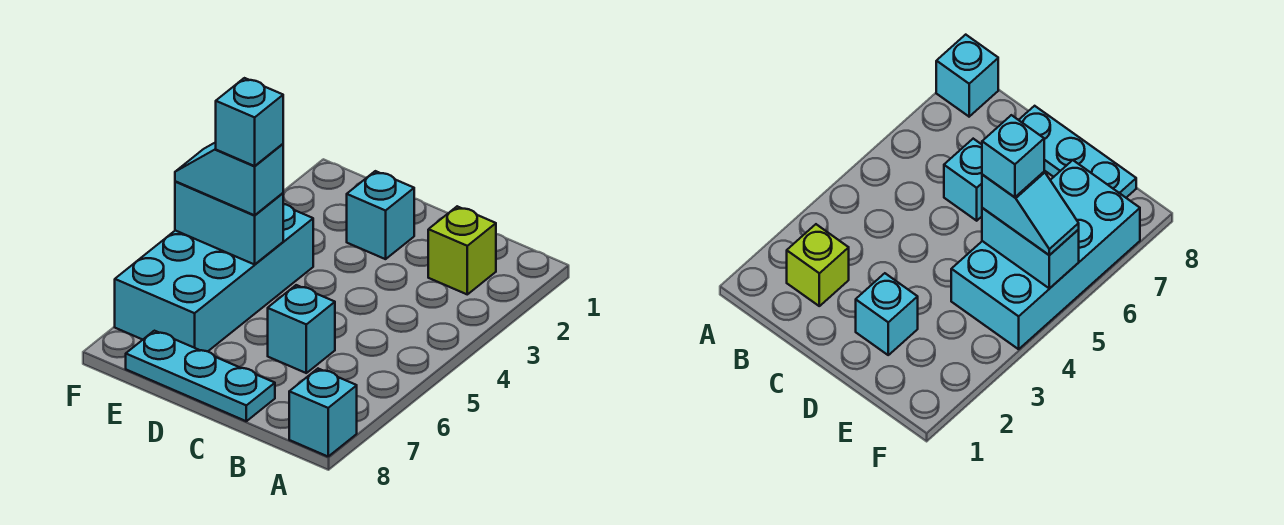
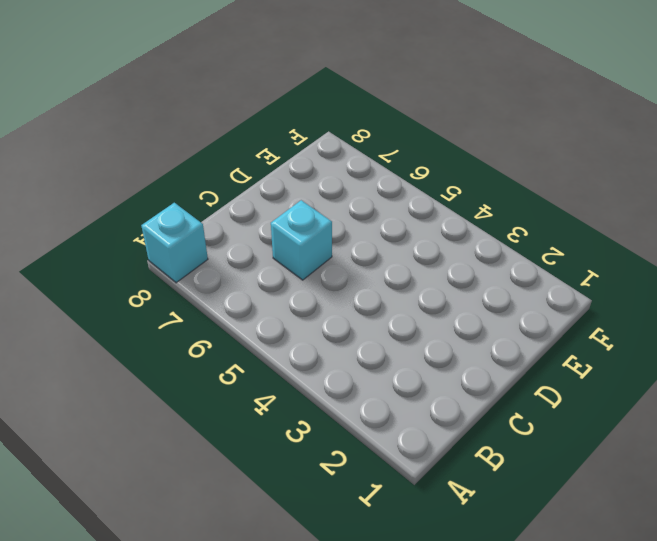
none -> lime 1x1 brick [428,206,496,294]
none -> cyan 1x3 plate [126,331,275,421]

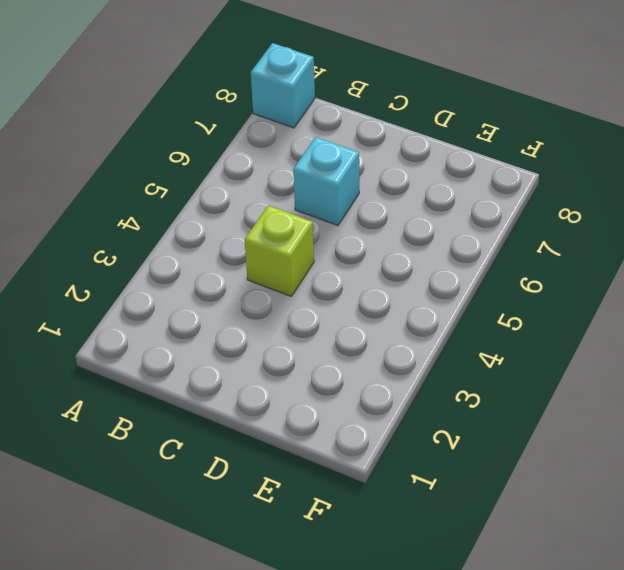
lime 1x1 brick [244,205,314,296] -> lime 1x1 brick moved to [428,206,496,294]
none -> cyan 1x3 plate [126,331,275,421]
none -> cyan 1x1 brick [347,171,414,259]

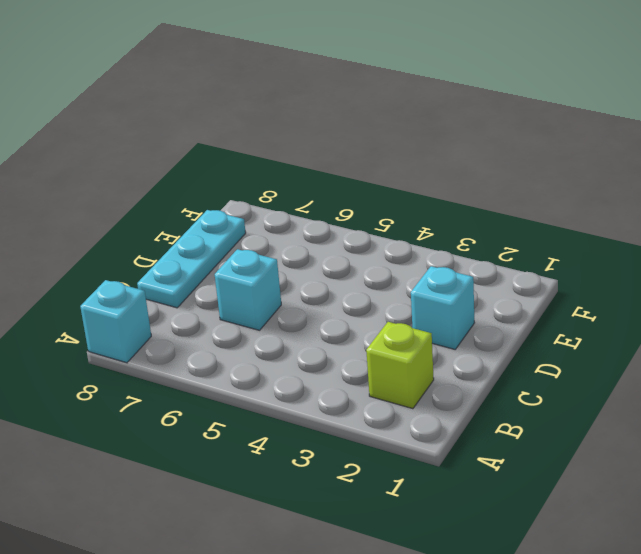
none -> cyan 2x4 brick [115,204,313,351]
none -> cyan 1x2 brick [175,181,283,265]

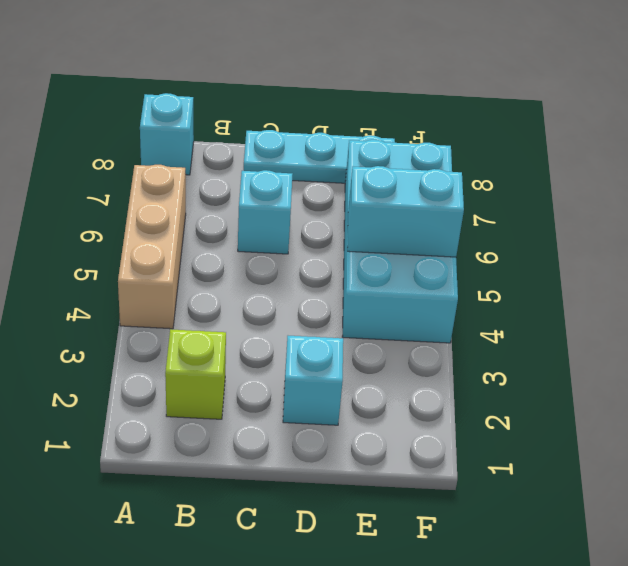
tan 1x3 brick [118,165,186,329] -> none
none -> cyan 1x2 slope [175,142,283,215]
none -> cyan 1x1 brick [216,78,283,166]

